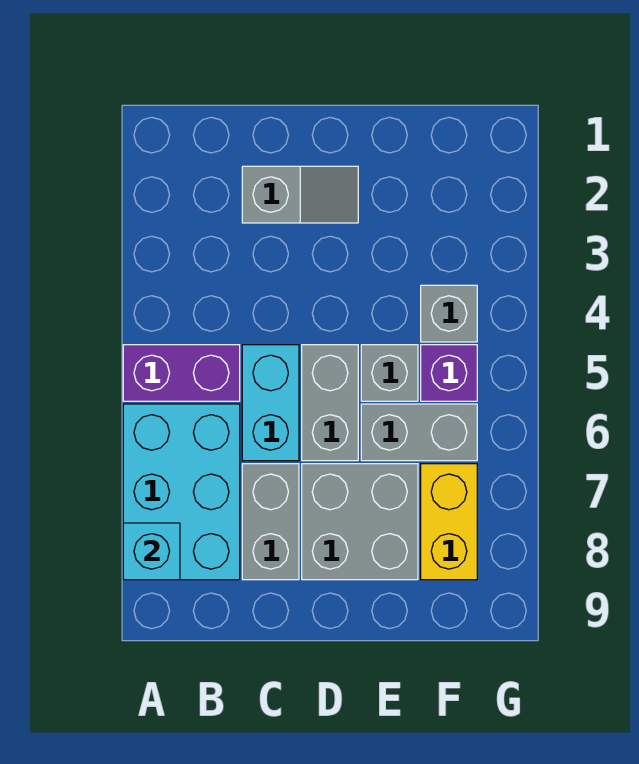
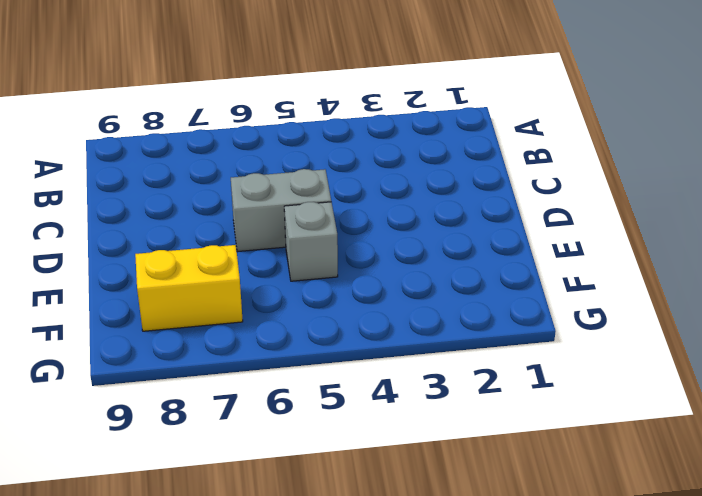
none -> purple 1x2 brick [123,345,240,401]
none -> cyan 2x3 brick [123,404,240,580]
none -> grey 1x2 slope [242,166,358,223]

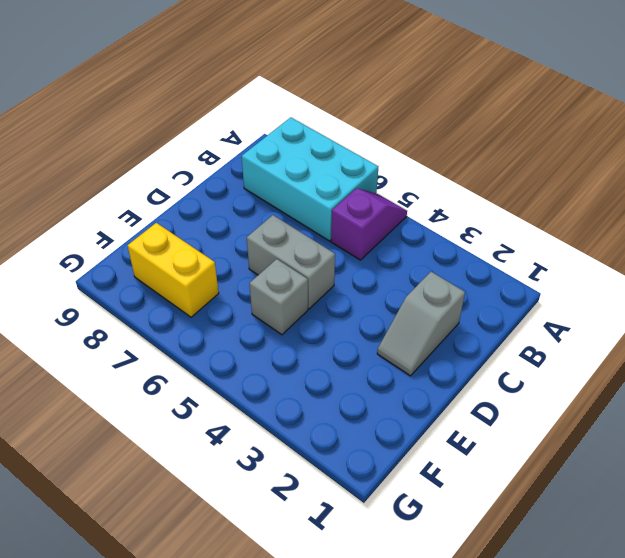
purple 1x2 slope [331,188,407,260] -> purple 1x2 brick [123,345,240,401]
none -> cyan 1x2 brick [242,345,299,461]
none -> grey 1x2 brick [242,464,299,580]
none -> grey 2x2 brick [302,464,418,580]

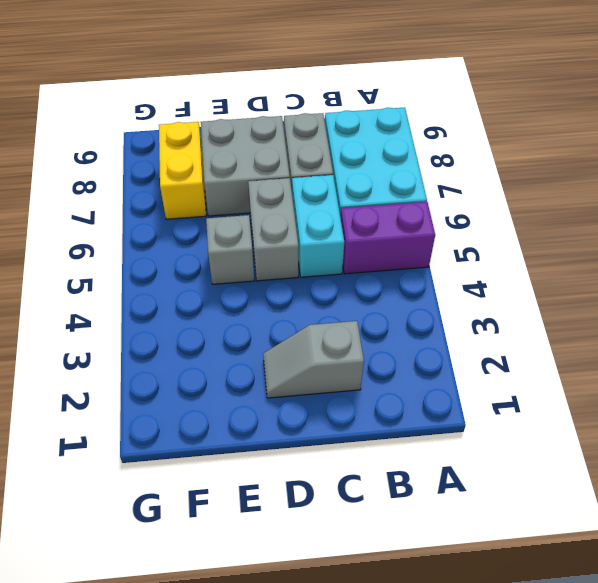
none -> grey 1x2 brick [361,404,477,461]
none -> grey 1x1 brick [421,285,477,342]
none -> purple 1x1 brick [421,345,477,401]

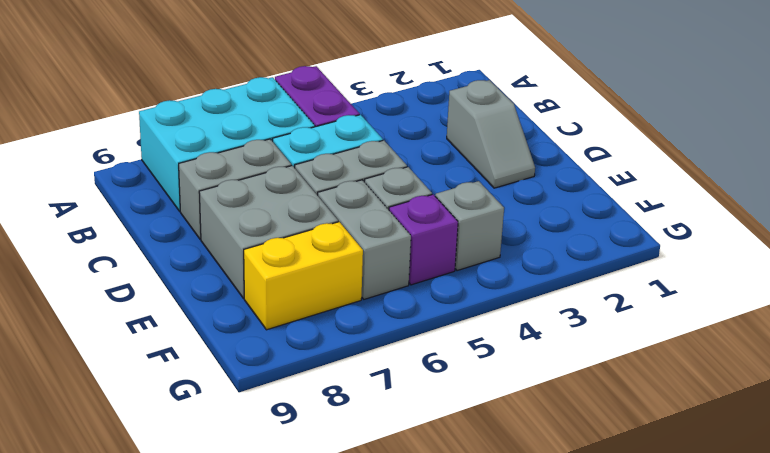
none -> cyan 1x1 brick [123,523,180,580]

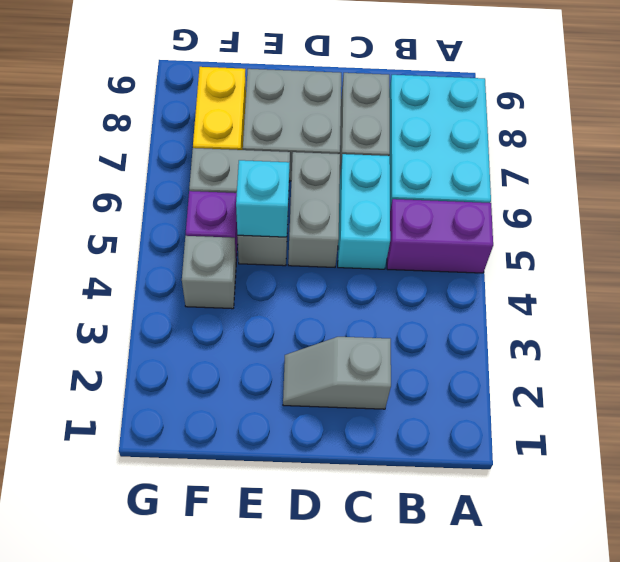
cyan 1x1 brick [236,160,290,237] -> cyan 1x1 brick moved to [123,523,180,580]

